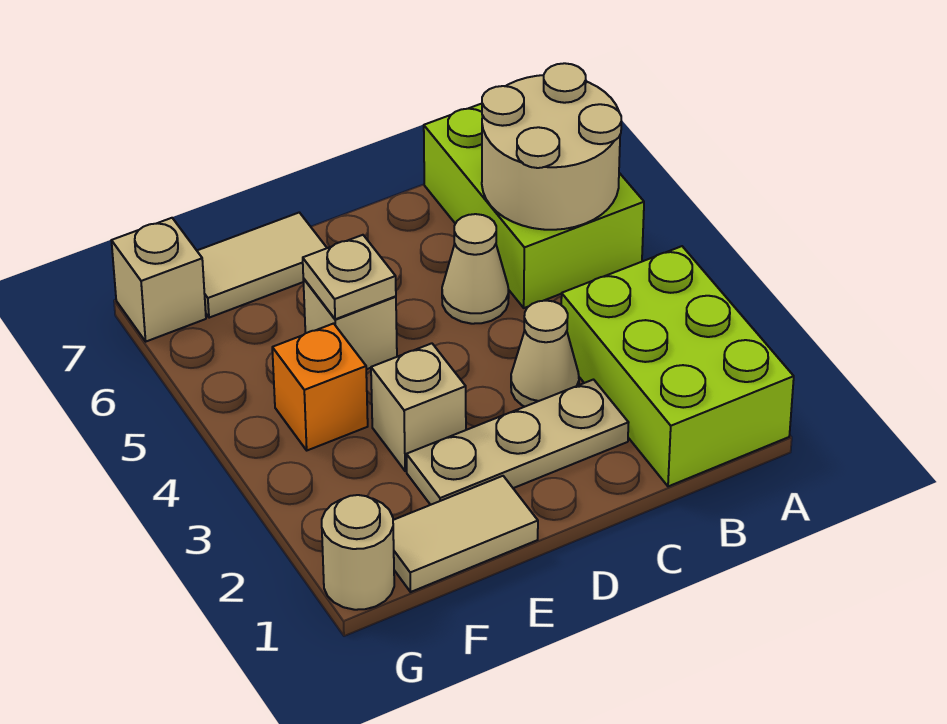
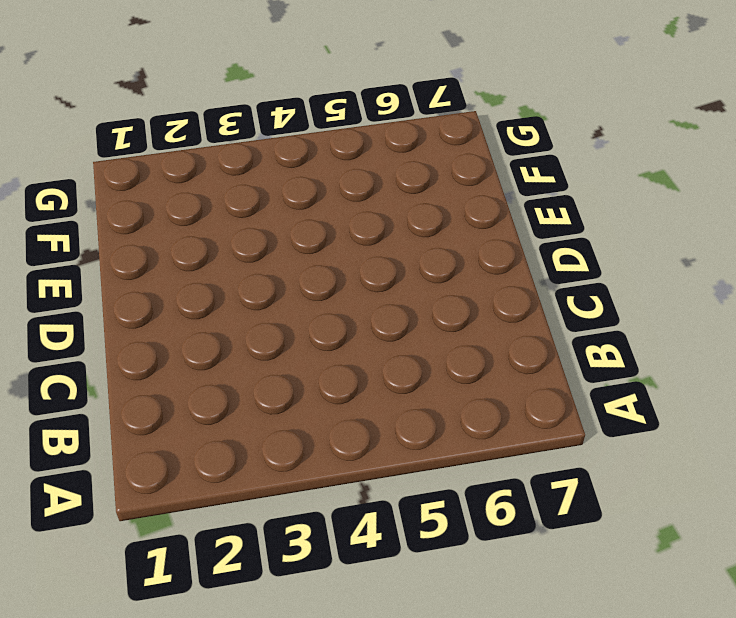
none -> lime 2x3 brick [561,246,794,486]
none -> lime 2x3 brick [424,104,644,308]
none -> tan 1x3 plate [406,380,629,505]

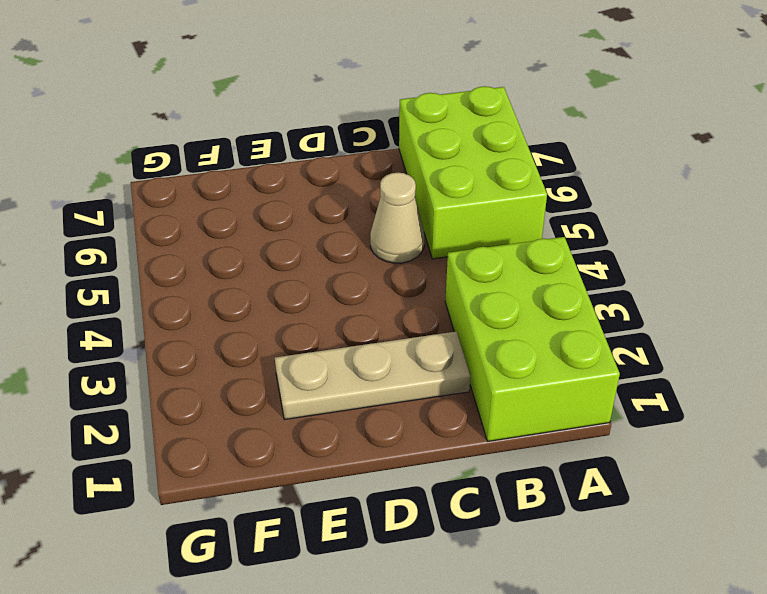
none -> tan 1x1 cone [511,301,579,407]
none -> tan 1x2 tile [393,476,538,592]
none -> tan 1x1 brick [371,343,466,471]

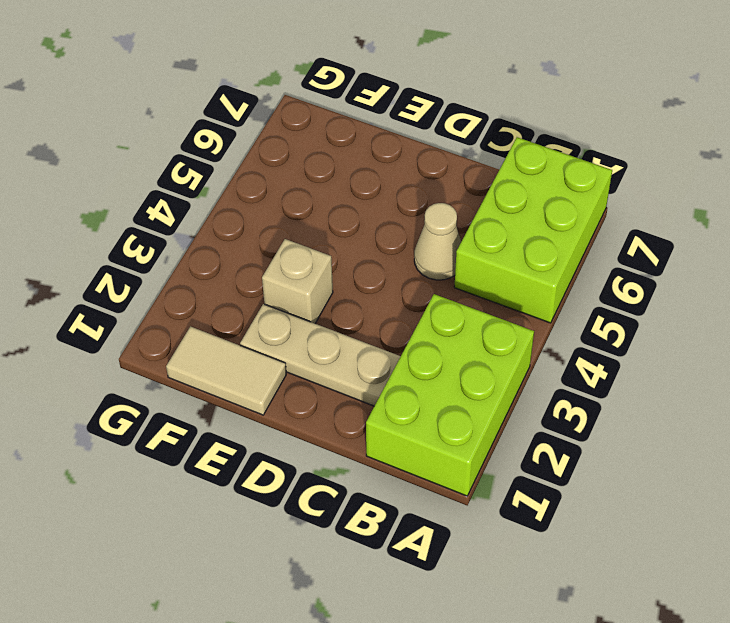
none -> tan 1x1 cone [511,301,579,407]
none -> tan 1x1 brick [303,279,397,369]
none -> tan 1x2 tile [197,212,327,318]

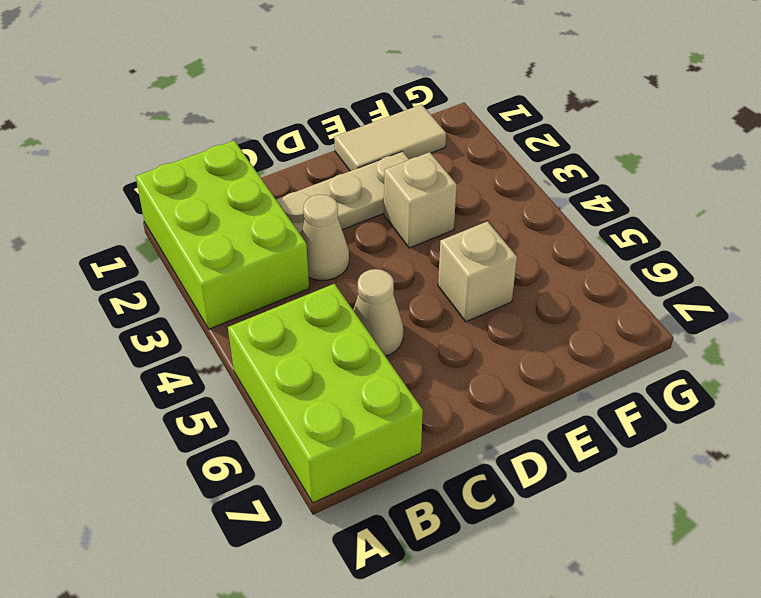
none -> tan 1x2 tile [197,212,327,318]
none -> orange 1x1 brick [272,323,368,450]
none -> tan 1x1 round brick [322,495,394,610]

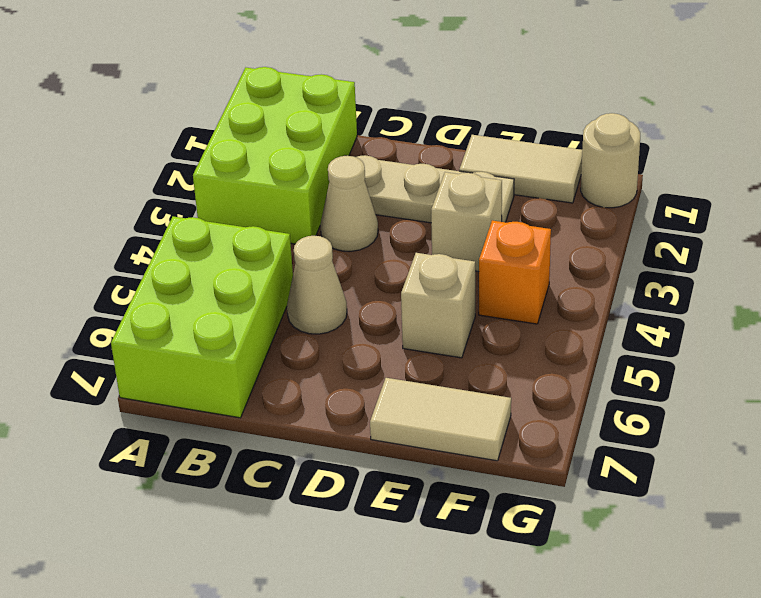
none -> tan 1x1 brick [111,218,206,341]
none -> tan 2x2 round brick [482,63,621,230]
none -> tan 1x1 plate [303,235,396,319]

